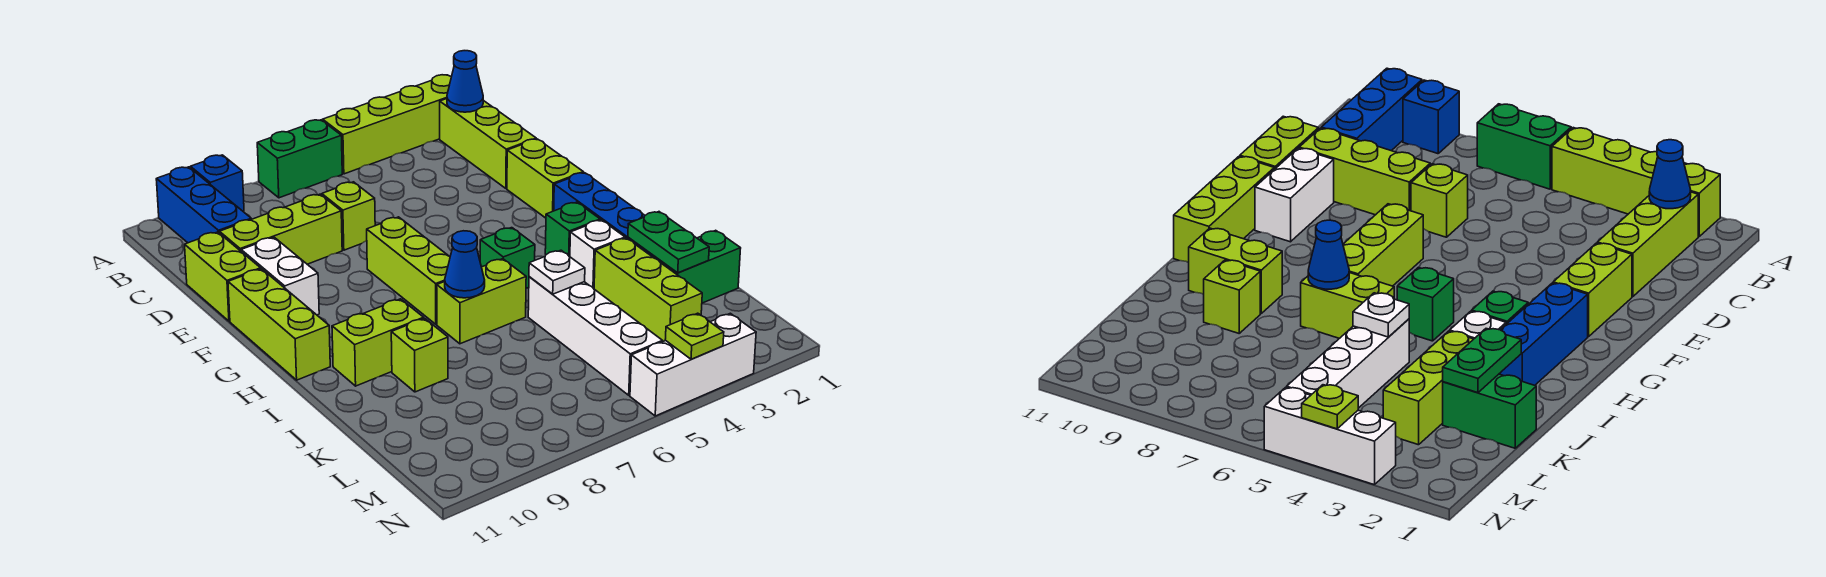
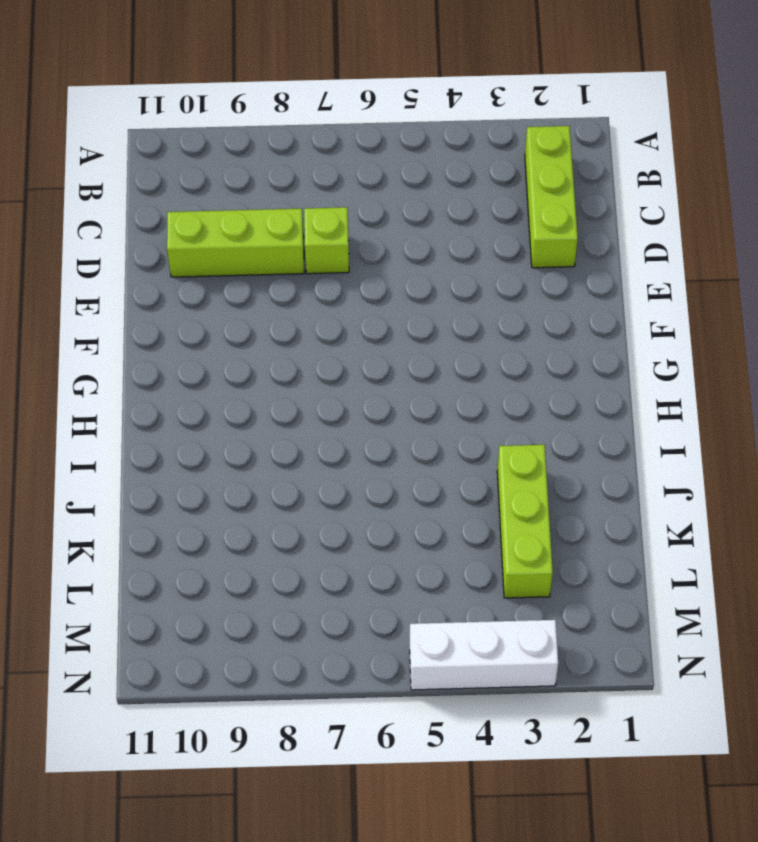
none -> lime 1x4 brick [323,75,451,174]
none -> green 1x2 brick [257,120,342,198]
none -> blue 1x1 brick [190,155,244,211]

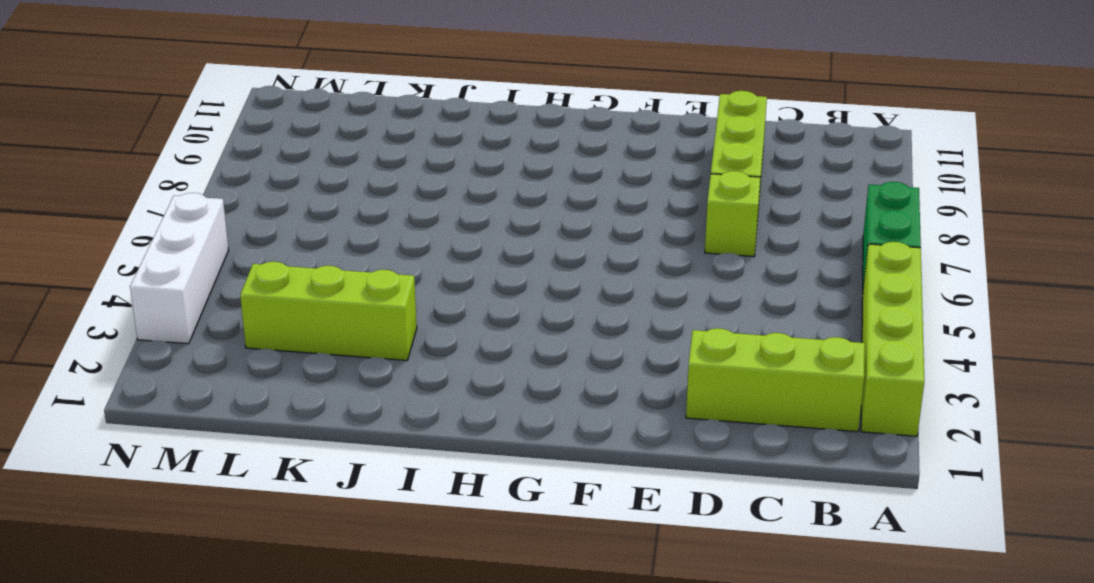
none -> blue 1x1 brick [190,155,244,211]
none -> blue 1x3 brick [156,167,251,243]
none -> lime 1x2 brick [185,232,261,321]

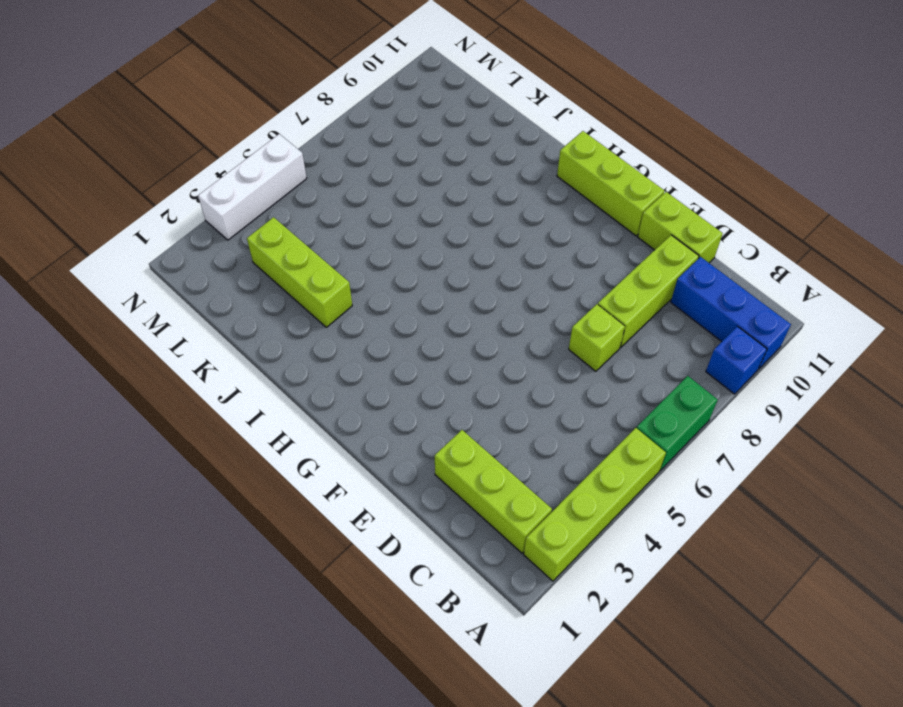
none -> lime 1x2 brick [507,139,583,218]
none -> white 1x2 brick [241,237,319,315]
none -> lime 1x3 brick [367,217,450,324]

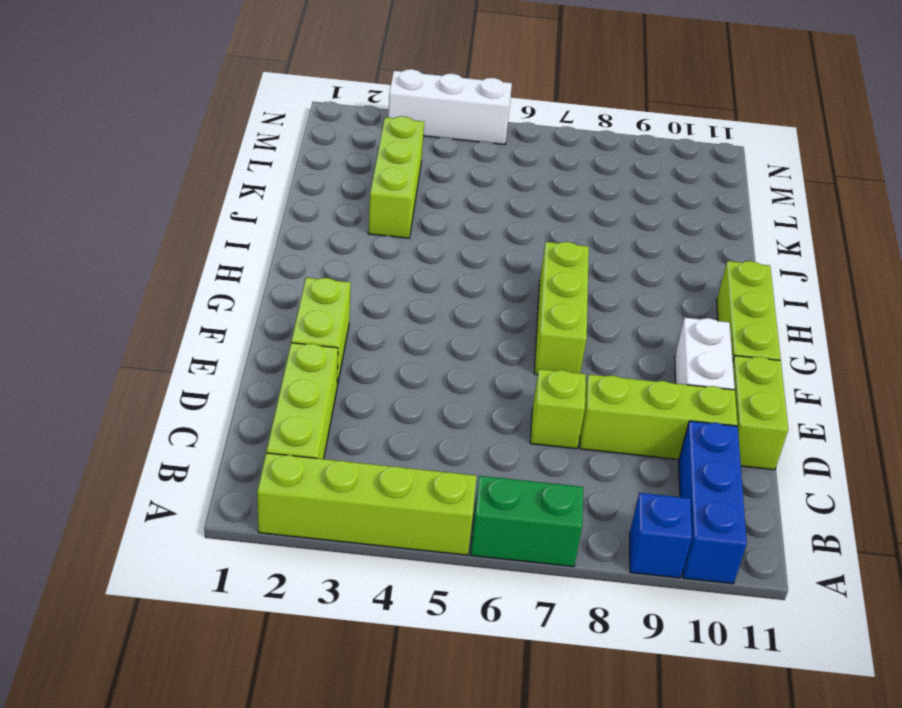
none -> blue 1x3 brick [554,173,653,257]
none -> green 1x1 brick [545,202,600,256]
none -> green 1x1 brick [480,228,535,288]

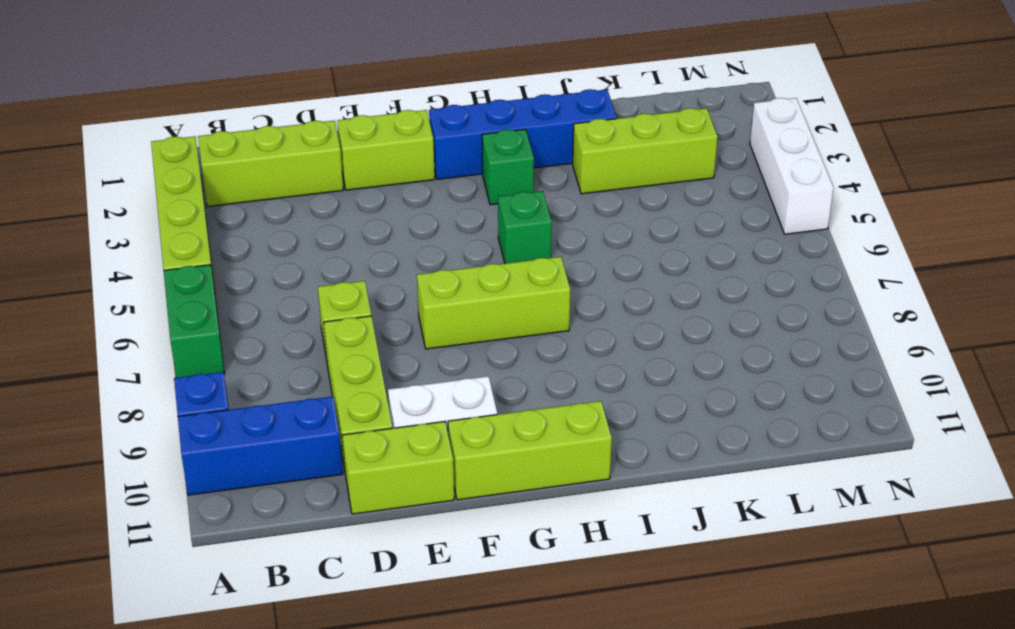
blue 1x4 brick [429,89,616,179] -> blue 1x3 brick [554,173,653,257]
none -> white 1x1 brick [570,220,625,289]
none -> lime 1x2 brick [437,259,526,344]
none -> lime 1x2 brick [332,299,424,386]

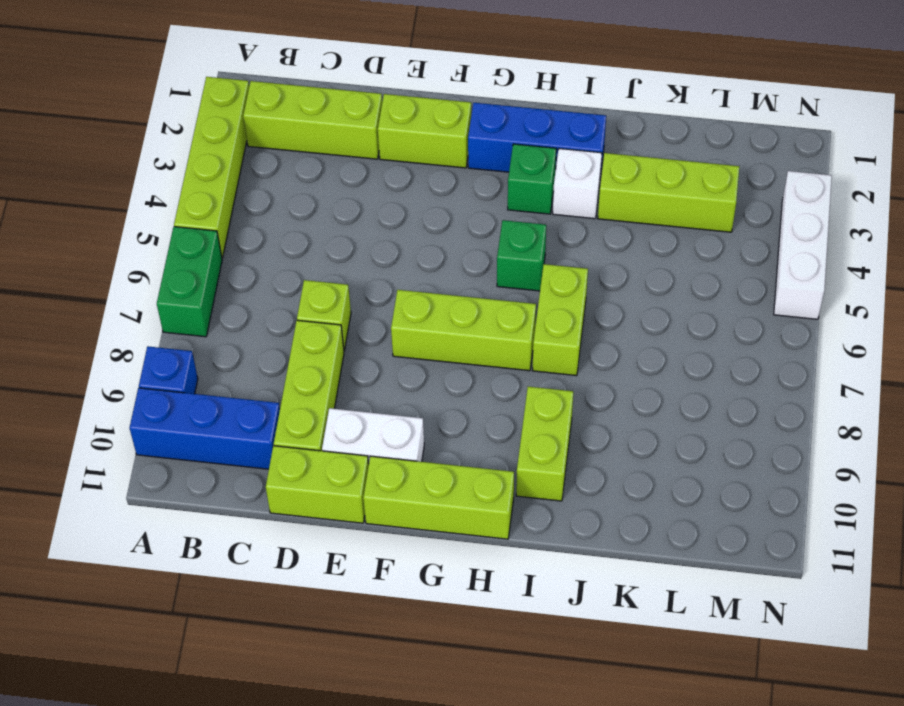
none -> white 1x4 brick [528,277,662,395]
none -> lime 1x1 brick [391,318,448,392]
none -> green 1x2 brick [653,230,741,303]

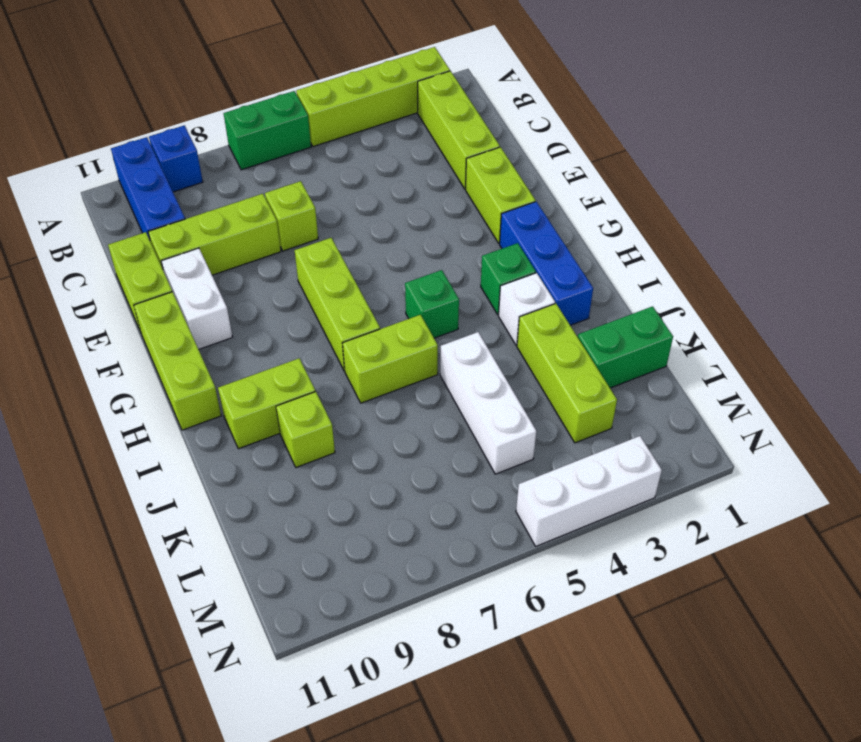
white 1x3 brick [440,332,536,474] -> white 1x4 brick [528,277,662,395]
none -> blue 1x1 cone [447,51,483,112]
none -> blue 1x1 cone [445,231,485,298]
none -> green 1x2 plate [628,212,709,273]

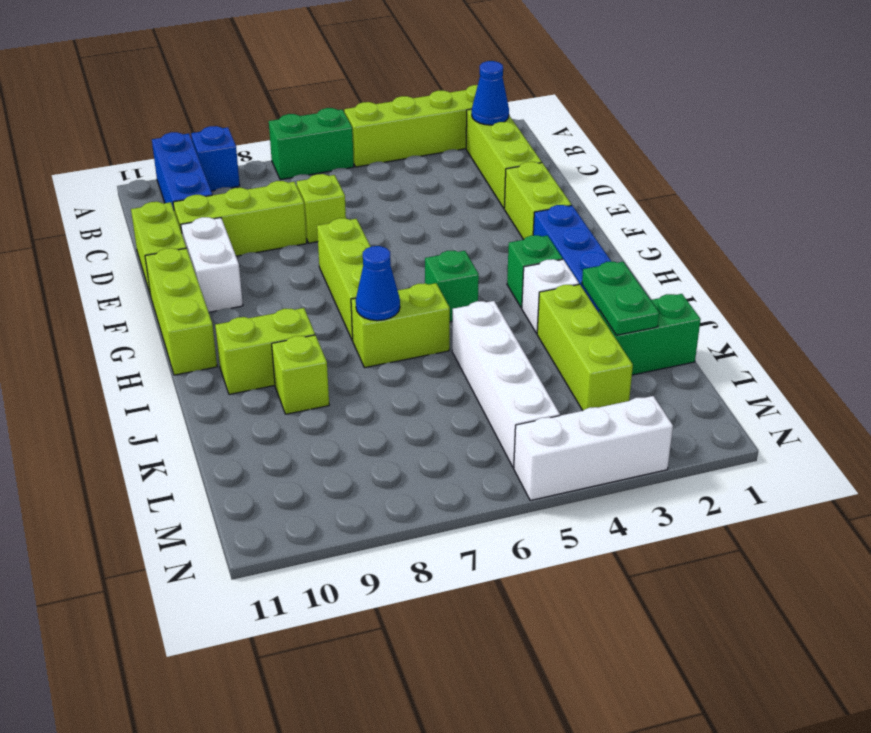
none -> white 1x1 plate [529,250,585,294]
none -> lime 1x1 plate [665,313,724,359]

